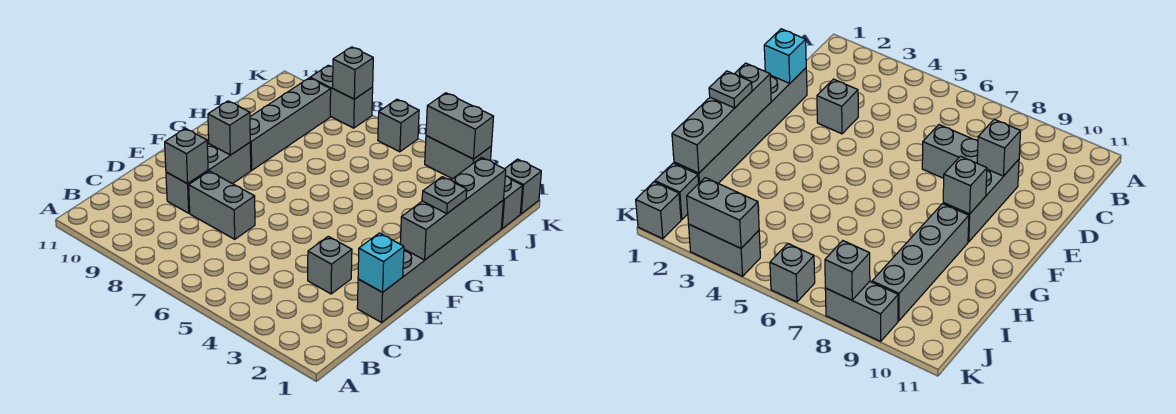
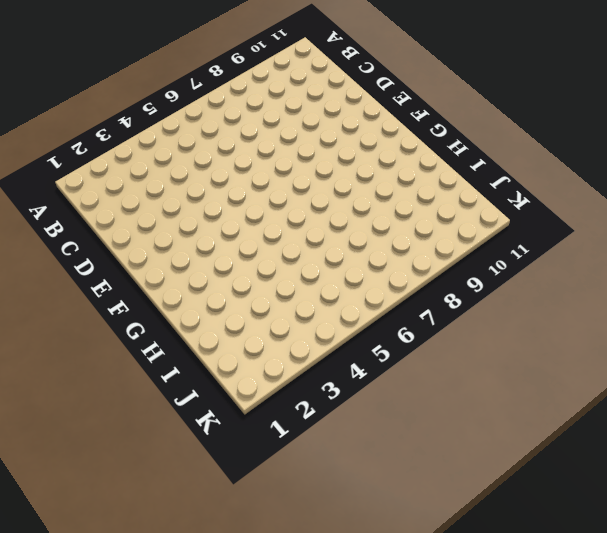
none -> grey 1x6 brick [357,201,503,322]
none -> grey 1x1 brick [308,236,352,294]
none -> grey 1x2 brick [189,171,255,239]

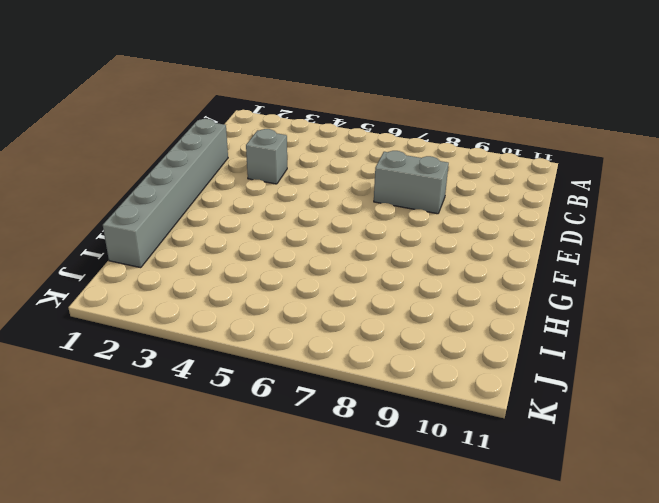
none -> grey 1x3 brick [166,143,251,213]
none -> grey 1x4 brick [250,78,331,170]
none -> grey 1x1 brick [501,176,523,228]

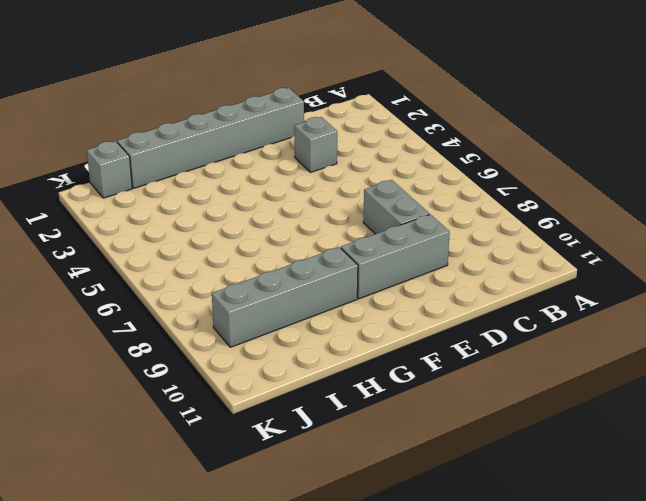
none -> grey 1x1 brick [505,159,541,214]
none -> grey 1x2 brick [425,136,491,179]
none -> grey 1x1 brick [378,99,419,152]

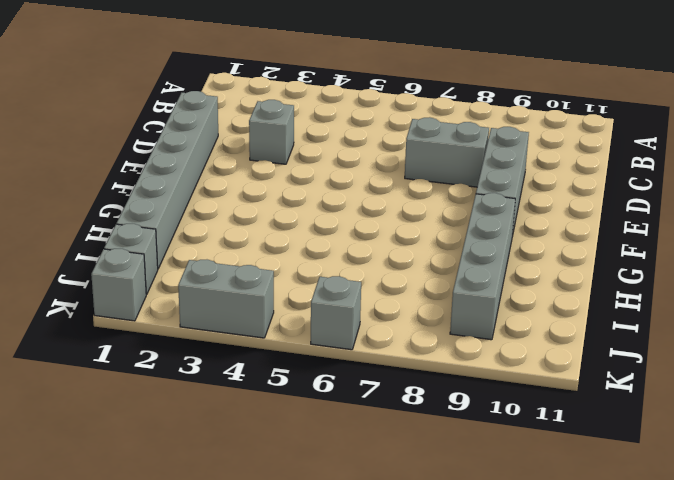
none -> grey 1x2 brick [310,65,373,128]
none -> cyan 1x1 brick [358,233,404,292]
none -> grey 1x1 brick [165,128,208,184]

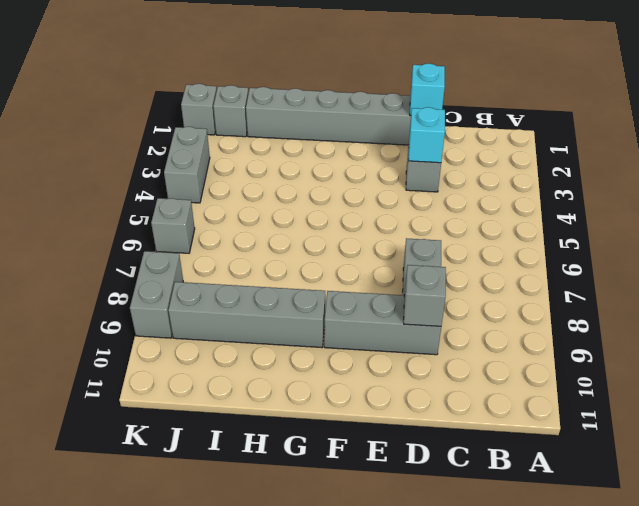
cyan 1x1 brick [408,107,445,163] -> none
none -> grey 1x4 brick [400,158,506,260]
none -> grey 1x1 brick [208,101,250,155]
none -> grey 1x2 brick [426,93,494,159]

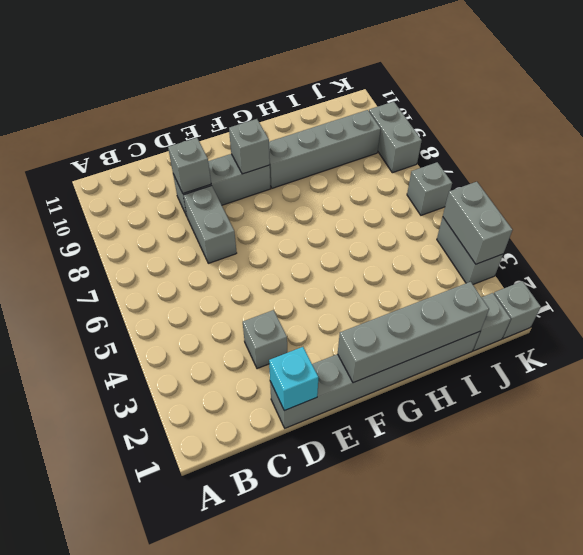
none -> grey 1x1 brick [333,47,373,99]
none -> grey 1x1 plate [422,177,467,213]

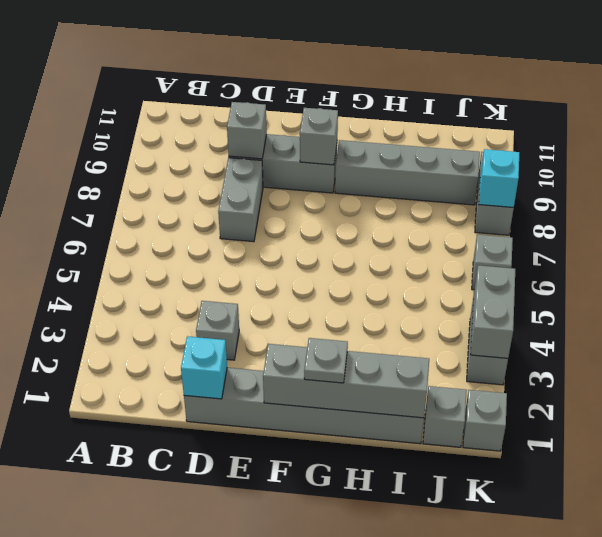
cyan 1x1 brick [479,149,519,208] -> grey 1x1 brick [333,47,373,99]

